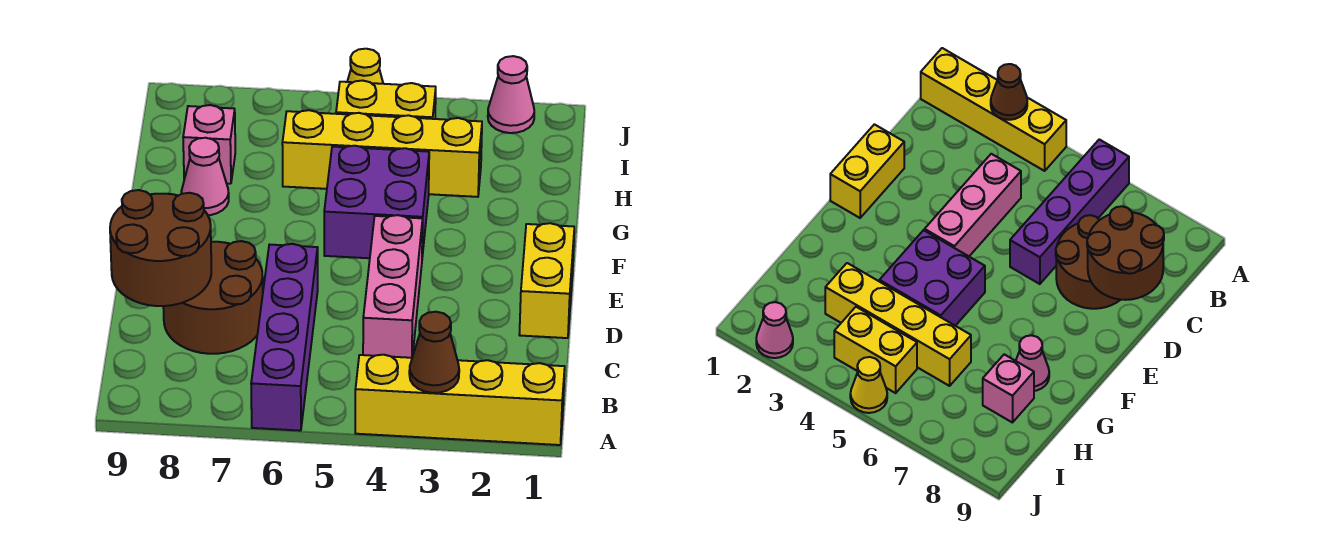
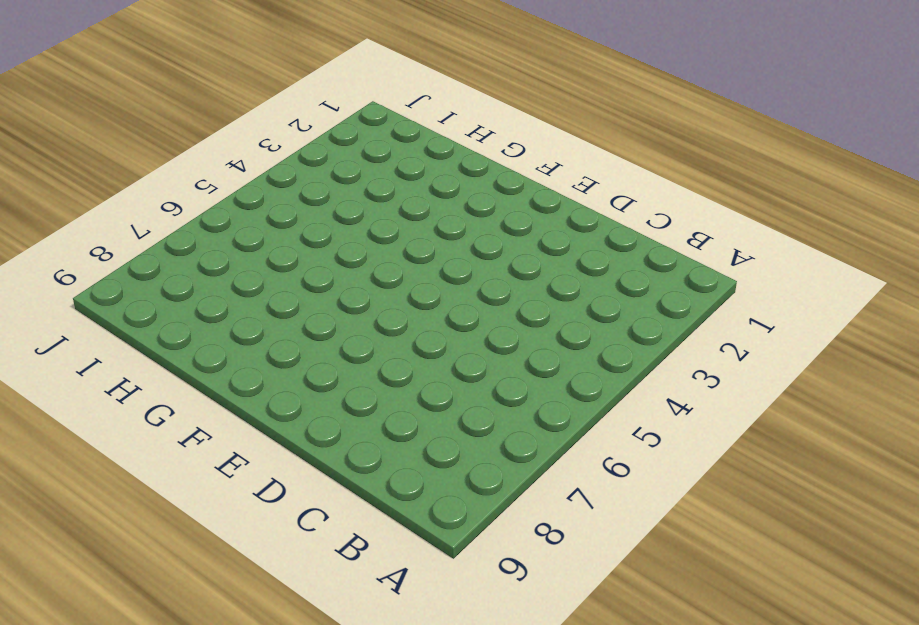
none -> yellow 1x4 brick [355,355,565,445]
none -> purple 1x4 brick [251,244,318,431]
none -> pink 1x3 brick [363,215,423,358]

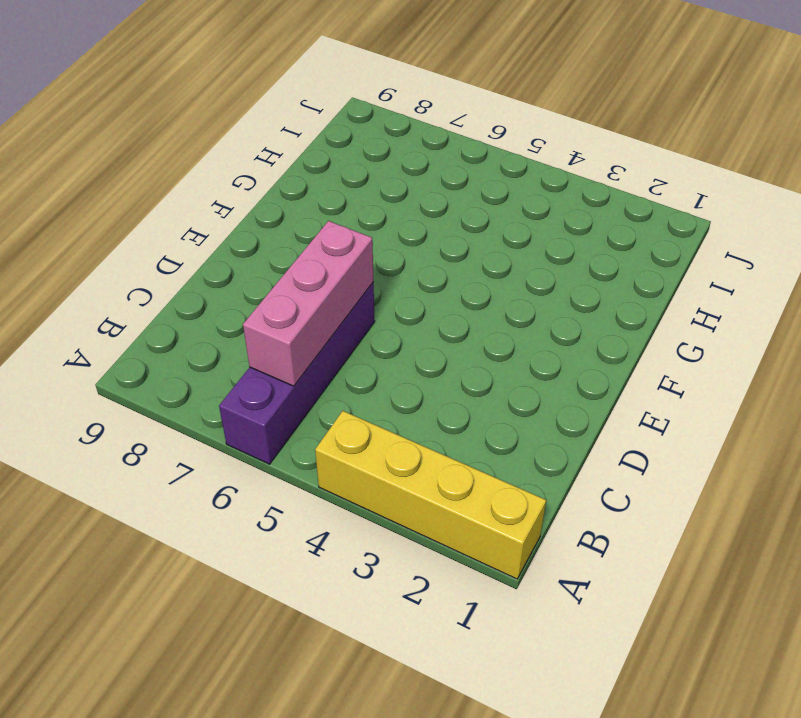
pink 1x3 brick [243,221,373,386] -> pink 1x3 brick moved to [363,215,423,358]
none -> brown 2x2 round brick [163,241,263,354]
none -> yellow 1x2 brick [519,223,574,338]
none -> purple 2x2 brick [324,146,429,258]

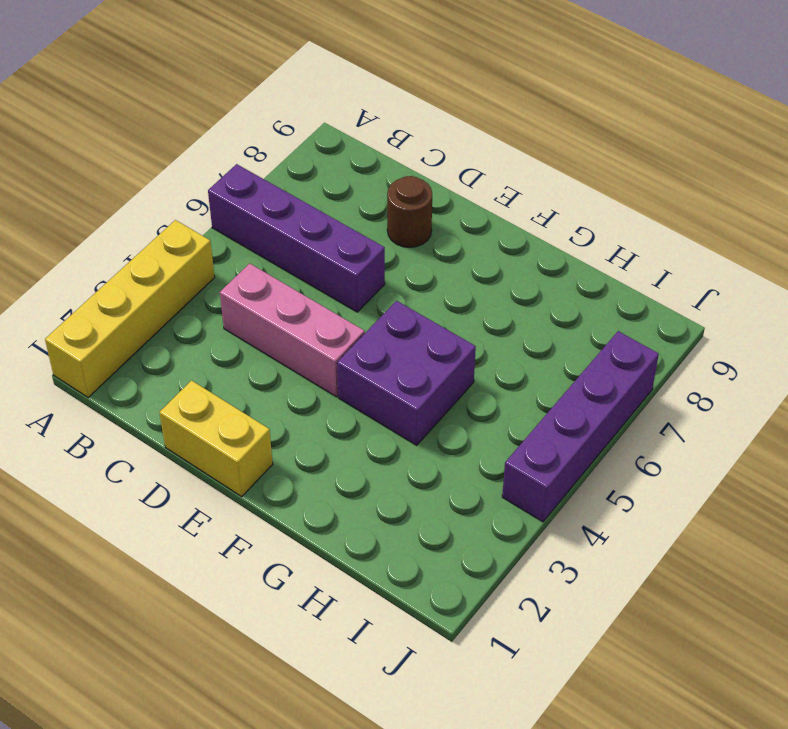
brown 1x1 round brick [387,176,432,248] -> brown 2x2 round brick [163,241,263,354]
purple 1x4 brick [502,331,659,522] -> yellow 1x1 cone [347,49,383,84]
none -> pink 1x1 cone [181,138,229,215]
none -> yellow 1x4 brick [282,110,482,197]
none -> pink 1x1 brick [183,105,235,184]

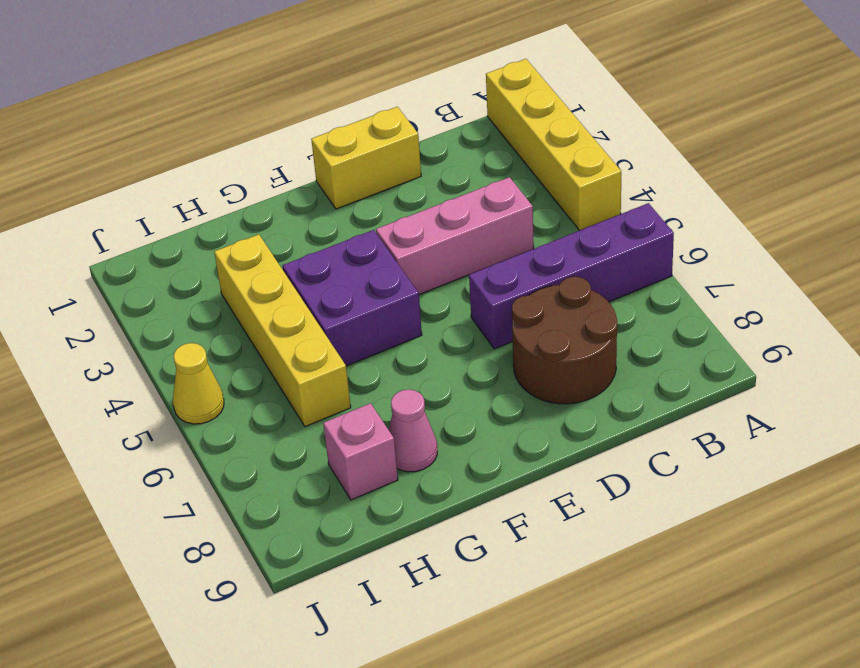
none -> yellow 1x2 brick [336,81,436,119]
none -> pink 1x1 cone [488,56,534,133]
none -> brown 1x1 cone [409,312,459,393]

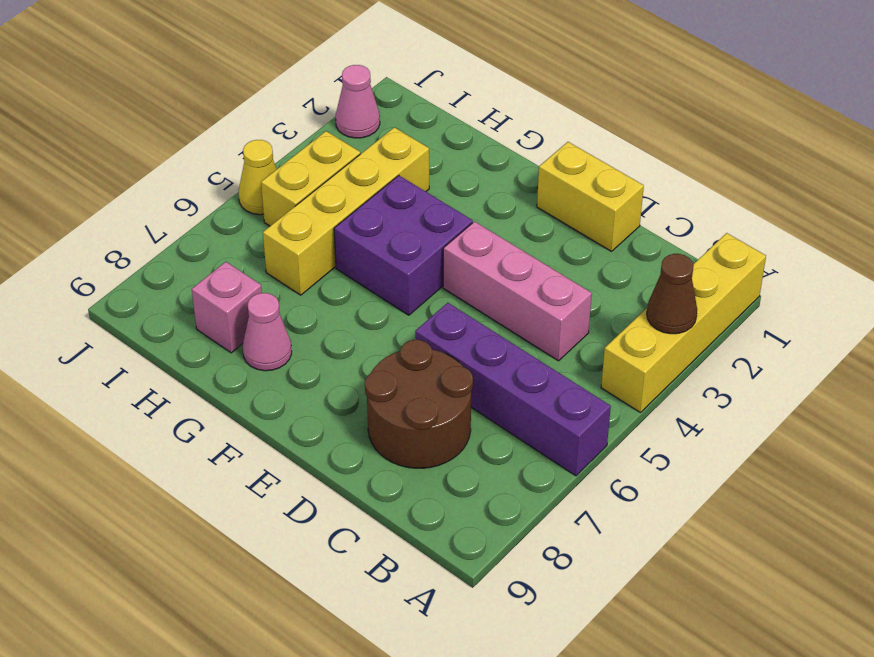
none -> brown 2x2 round brick [110,190,211,306]

